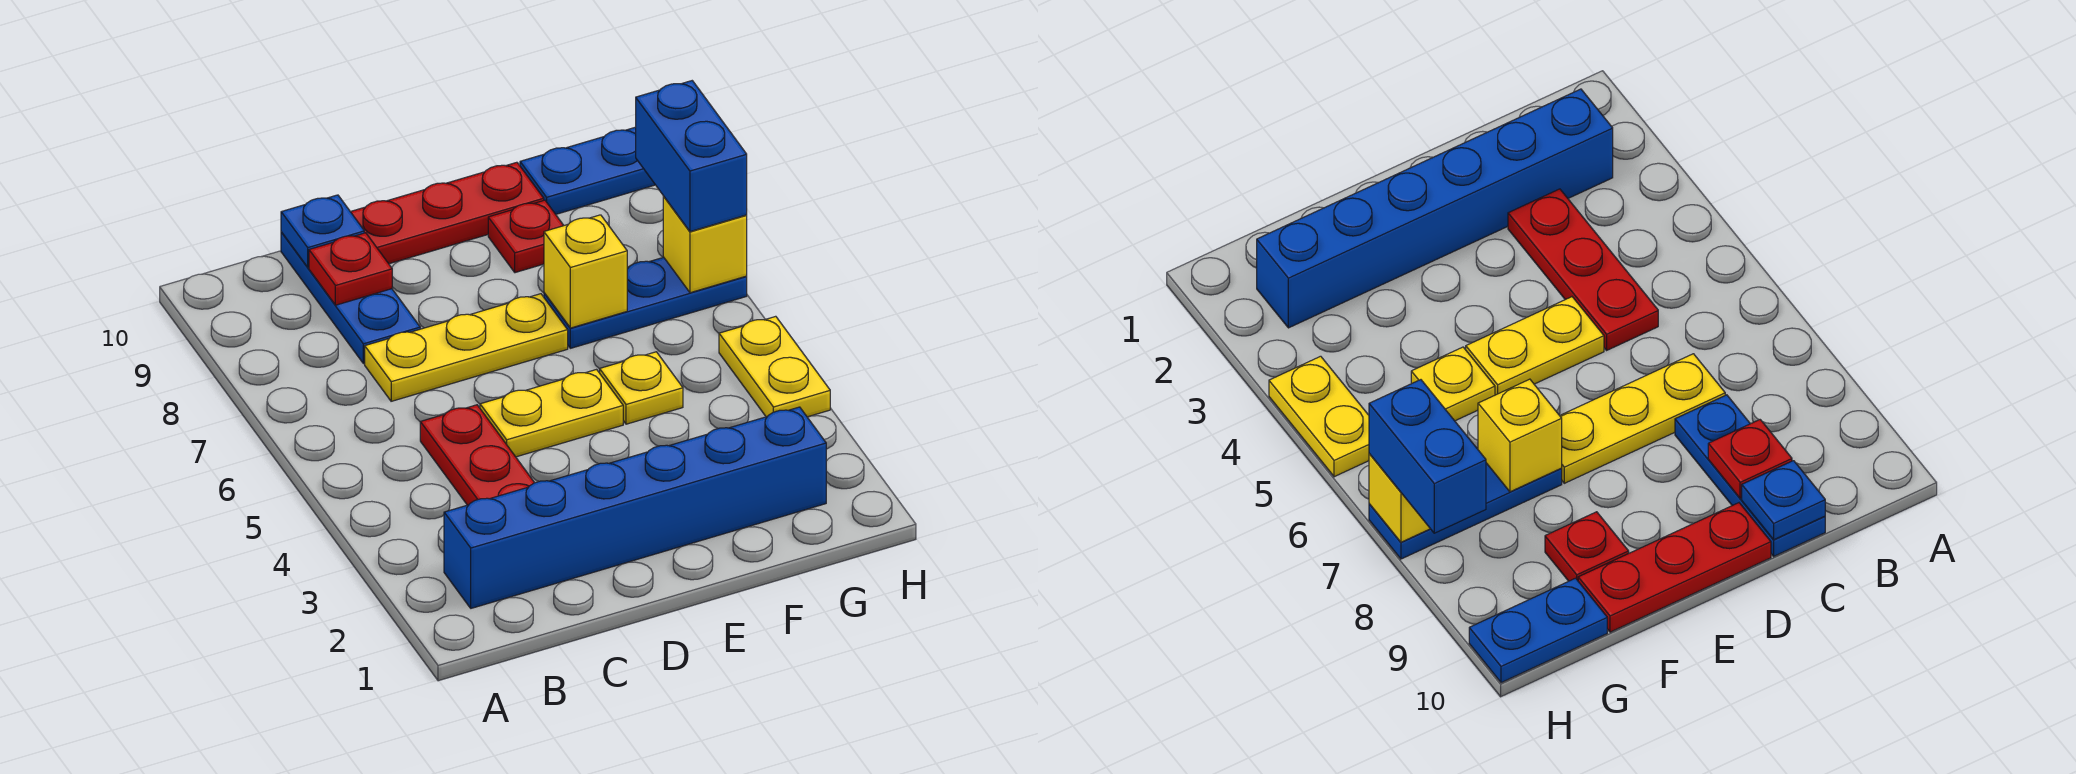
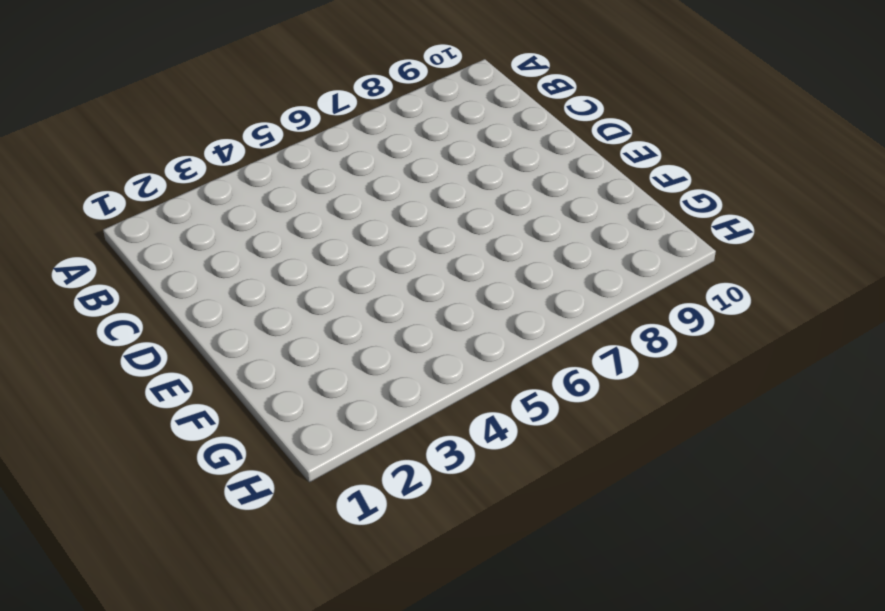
none -> blue 1x6 brick [444,407,826,608]
none -> red 1x3 plate [420,405,534,505]
none -> yellow 1x3 plate [365,294,568,401]

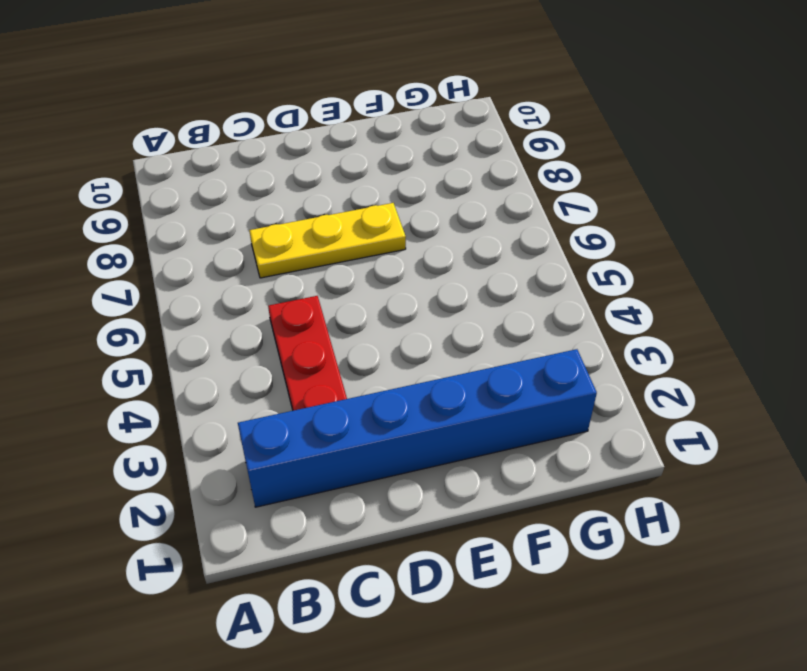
none -> blue 1x3 plate [281,232,420,364]
none -> yellow 1x2 plate [480,370,623,457]
none -> red 1x3 plate [351,162,544,264]

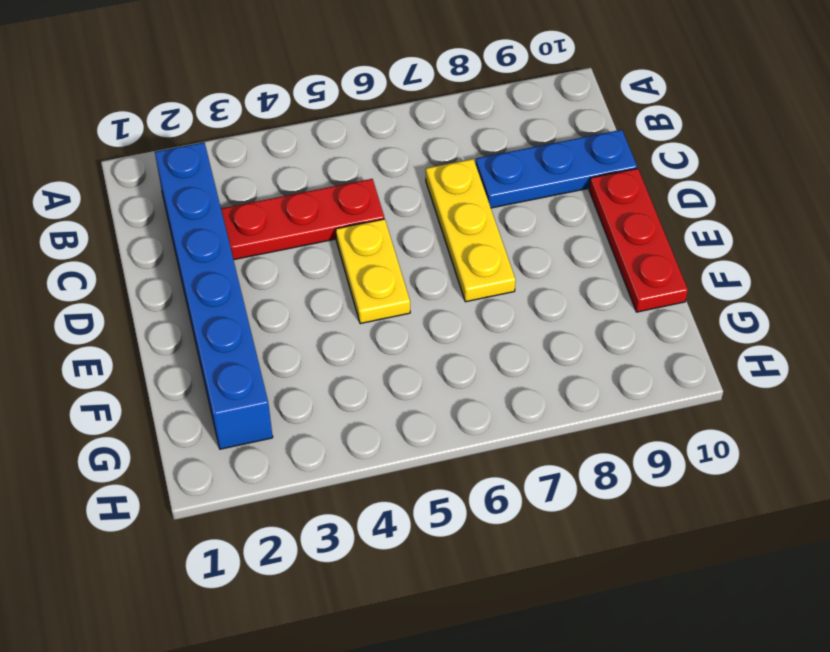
none -> yellow 1x1 plate [600,352,683,424]
none -> blue 1x3 plate [544,257,747,348]
none -> red 1x1 plate [488,200,564,273]

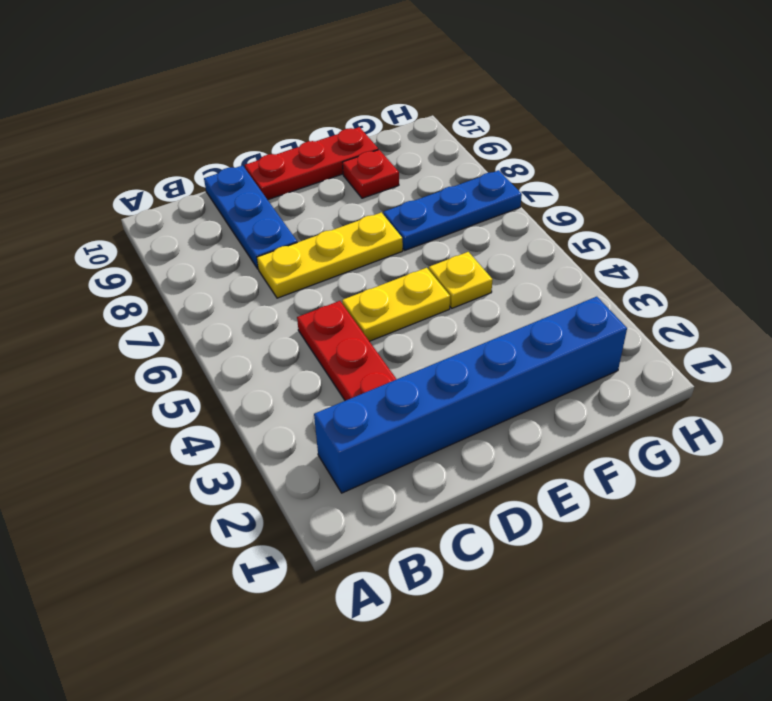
none -> blue 1x2 plate [520,127,655,214]
none -> yellow 1x2 plate [719,316,830,417]
none -> red 1x1 plate [309,233,392,305]

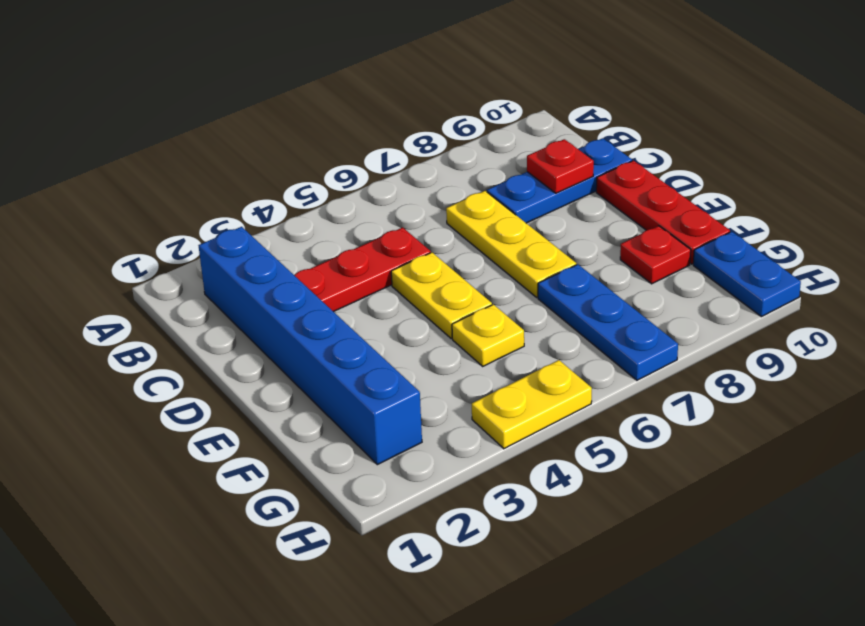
none -> blue 1x1 plate [281,195,364,267]
none -> yellow 1x1 brick [544,215,627,328]
none -> yellow 1x1 brick [663,197,747,293]

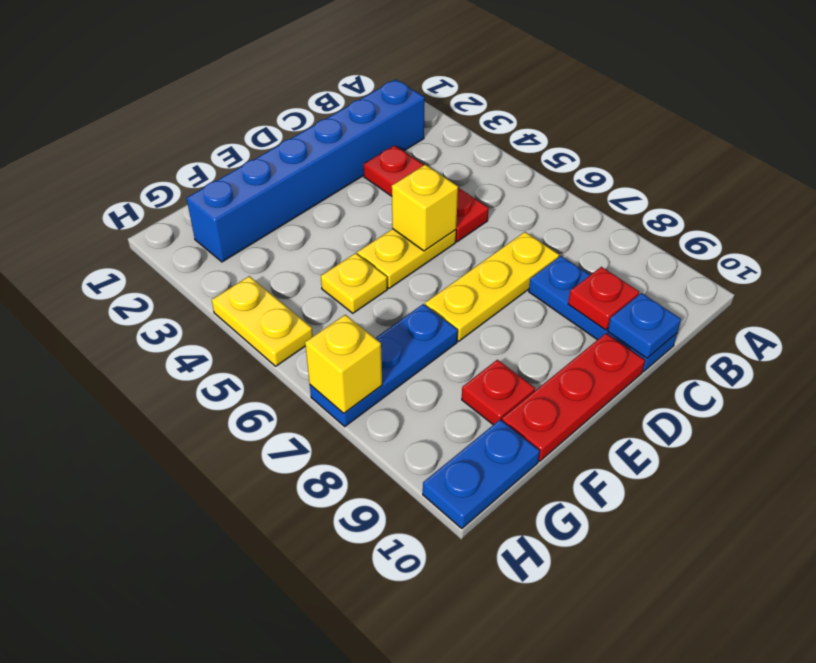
yellow 1x1 brick [392,165,458,251] -> yellow 1x1 brick moved to [544,215,627,328]
none -> blue 1x2 brick [636,81,747,232]

